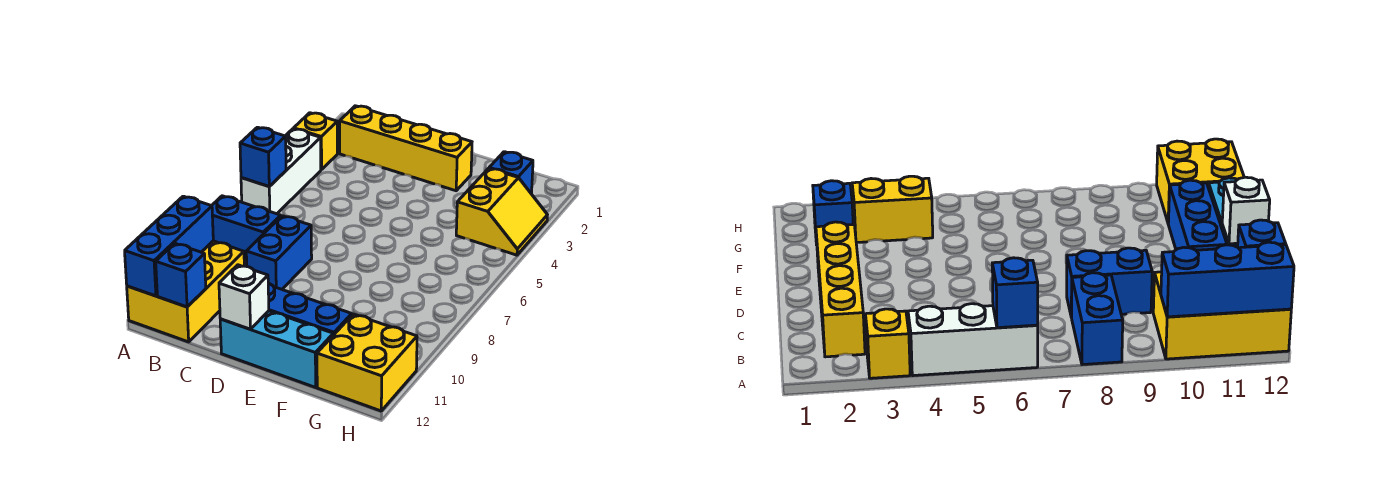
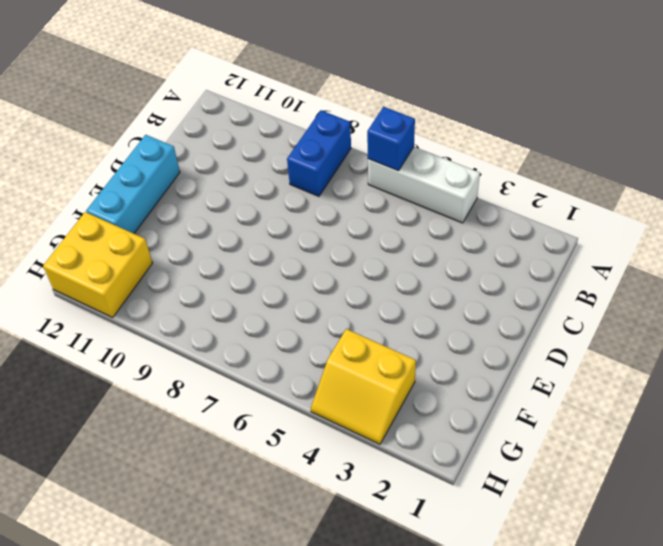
none -> yellow 1x1 brick [294,113,337,170]
none -> yellow 2x3 brick [127,241,244,342]
none -> yellow 1x4 brick [340,106,472,191]

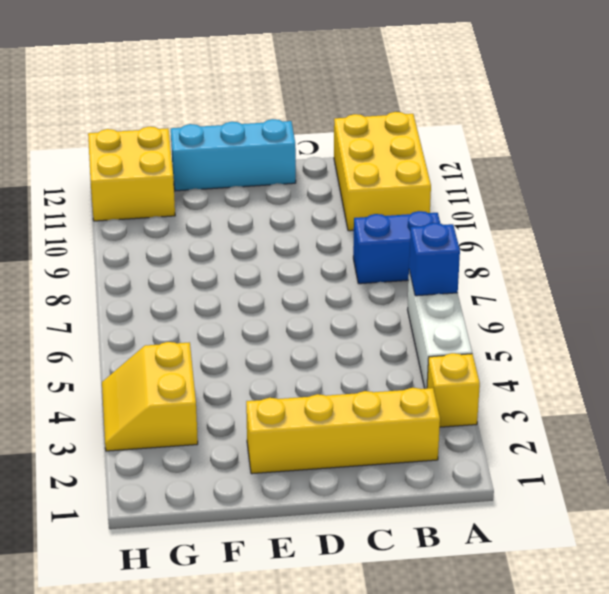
none -> blue 1x2 brick [246,216,312,289]
none -> blue 1x3 brick [268,283,352,335]
none -> blue 1x1 brick [489,152,533,194]

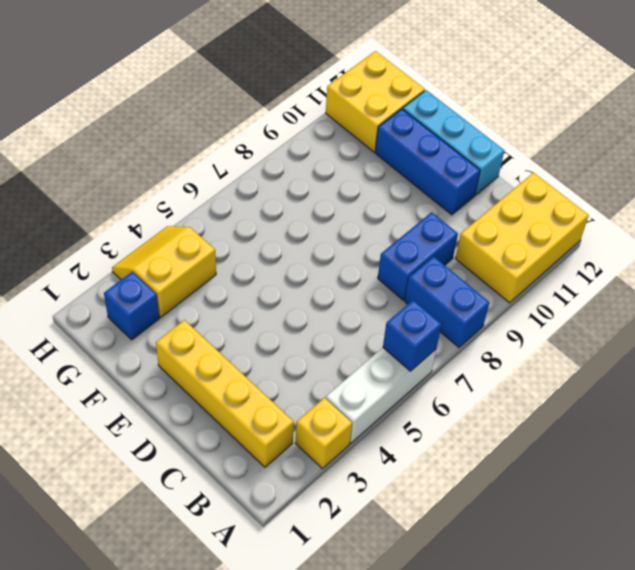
none -> blue 1x3 brick [125,196,213,296]
none -> blue 1x1 brick [156,243,206,307]
none -> white 1x1 brick [219,265,269,329]

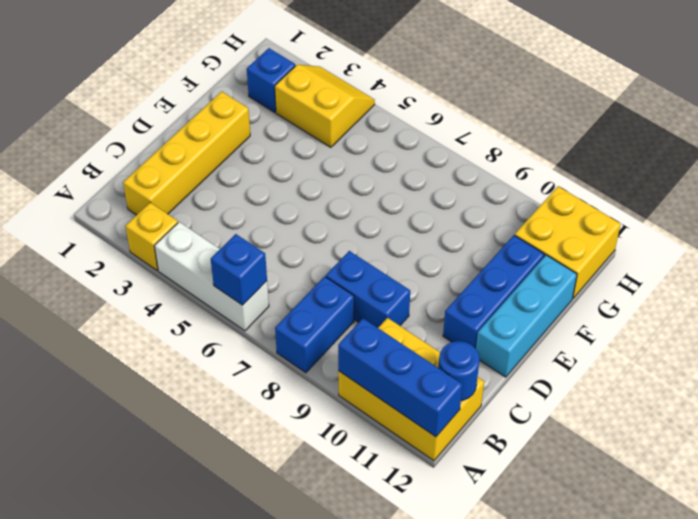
blue 1x1 round brick [438,341,480,401] -> blue 1x1 brick [156,243,206,307]
none -> white 1x1 brick [219,265,269,329]

